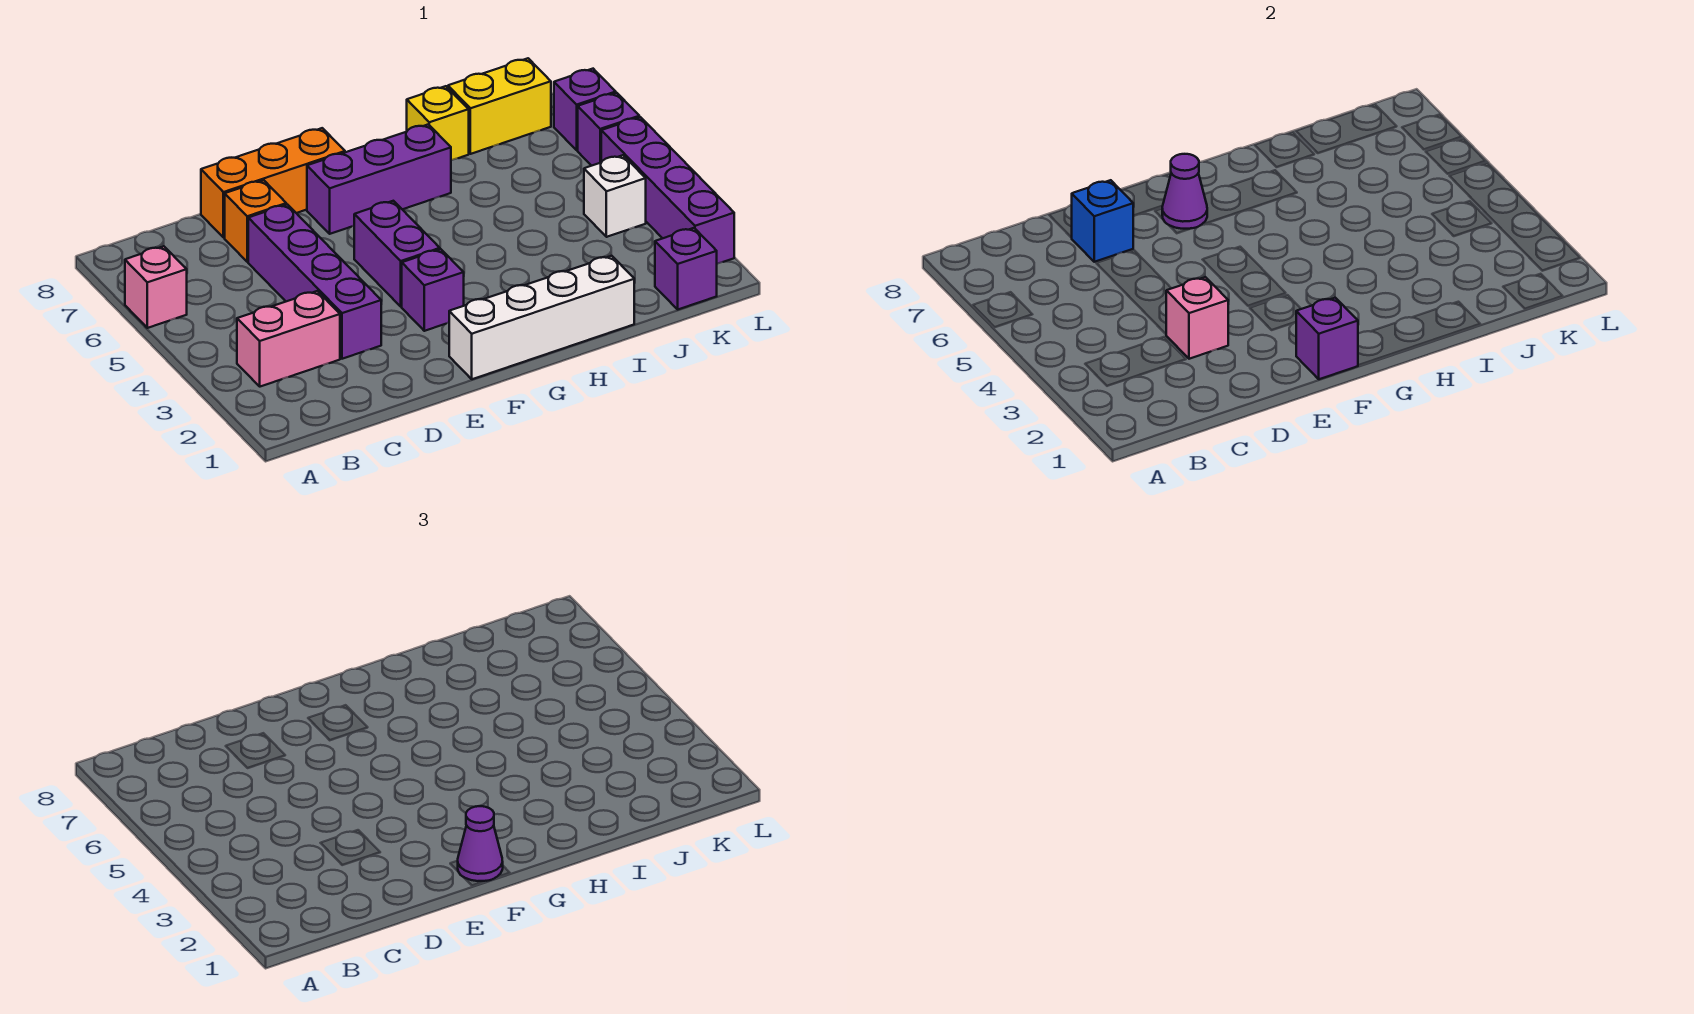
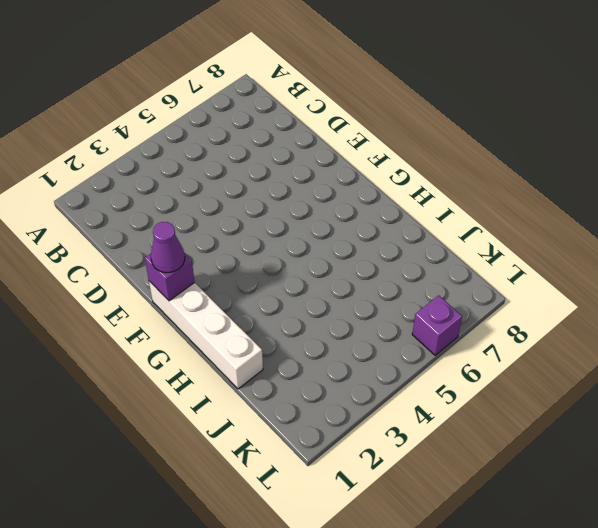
none -> pink 1x1 brick [125,246,187,328]
none -> pink 1x2 brick [237,291,340,387]
none -> purple 1x4 brick [248,204,381,359]

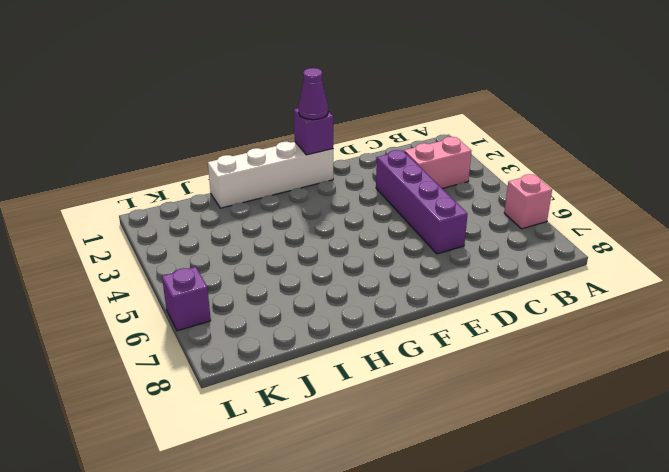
none -> orange 1x1 brick [225,180,286,262]
none -> orange 1x3 brick [201,128,345,238]
none -> purple 1x1 brick [402,249,464,331]

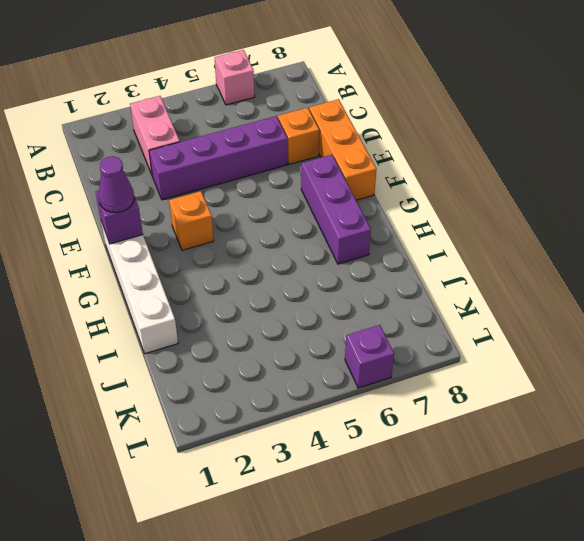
orange 1x1 brick [169,191,214,250] -> purple 1x1 brick [402,249,464,331]
none -> purple 1x2 brick [354,201,440,307]
none -> yellow 1x1 brick [407,86,469,160]
none -> yellow 1x2 brick [448,58,551,154]

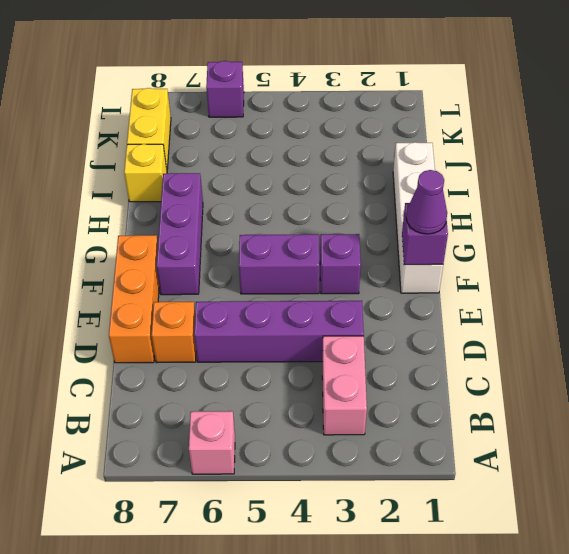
none -> purple 1x1 brick [655,228,717,309]
none -> white 1x1 brick [584,155,646,237]
none -> purple 1x4 brick [601,117,734,264]

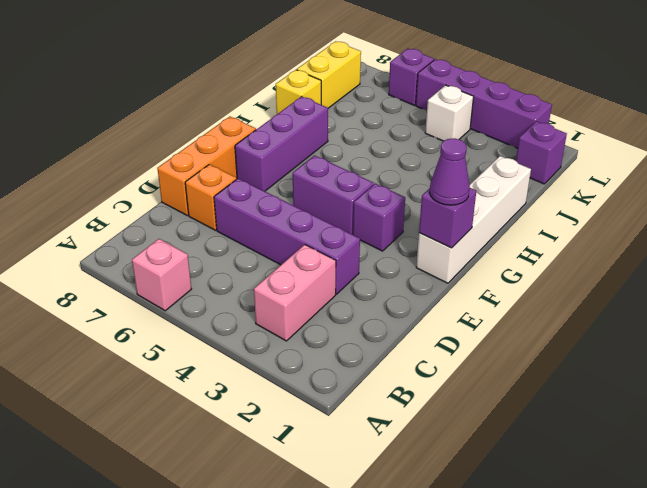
none -> purple 1x1 brick [554,69,616,150]
none -> pink 1x1 brick [1166,277,1228,359]
none -> blue 1x1 brick [1072,180,1133,262]

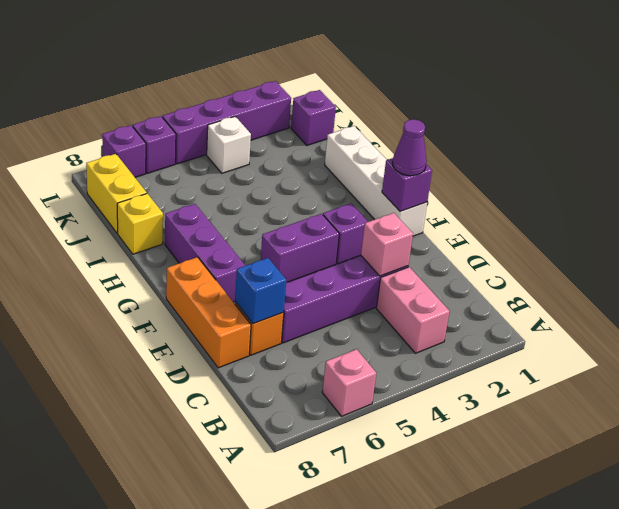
none -> purple 1x1 cone [1162,154,1207,229]

